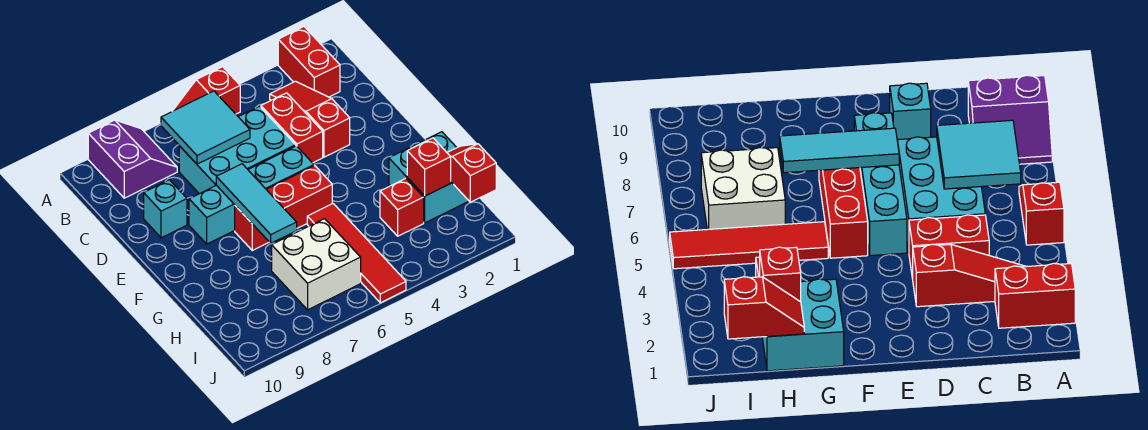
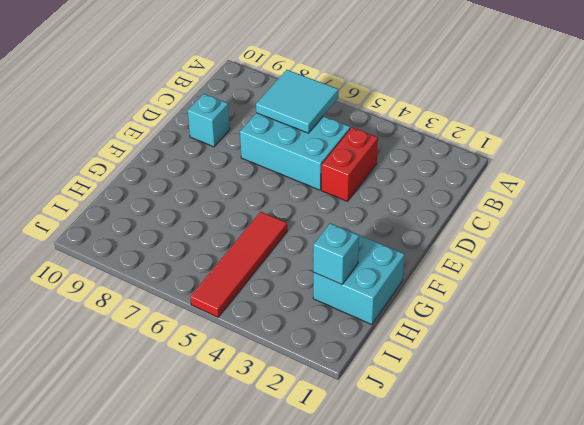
cyan 1x1 brick [313,223,359,285] -> red 1x1 brick [407,138,451,196]
none -> red 1x2 brick [278,27,340,97]
none -> red 1x2 slope [173,67,240,114]
none -> purple 2x2 slope [88,120,177,198]

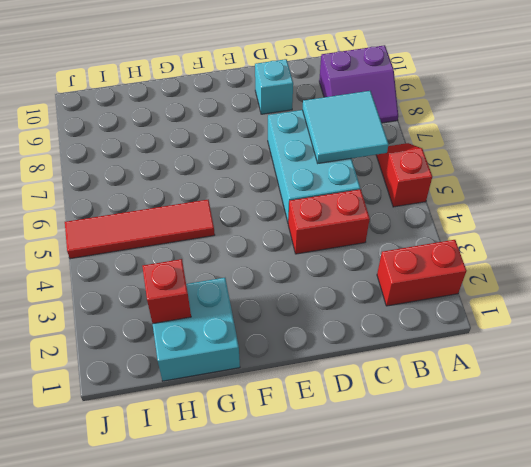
none -> red 1x3 slope [270,81,350,157]
none -> cyan 1x4 brick [189,146,314,244]
none -> red 1x3 brick [235,166,332,250]

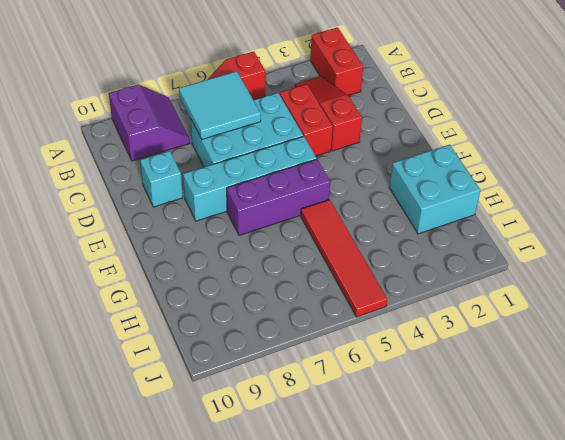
purple 1x3 brick [227,159,330,235] -> red 1x3 brick [235,166,332,250]
none -> red 1x1 brick [380,178,424,236]
none -> white 2x2 brick [272,219,361,310]
none -> cyan 1x3 tile [216,164,297,243]

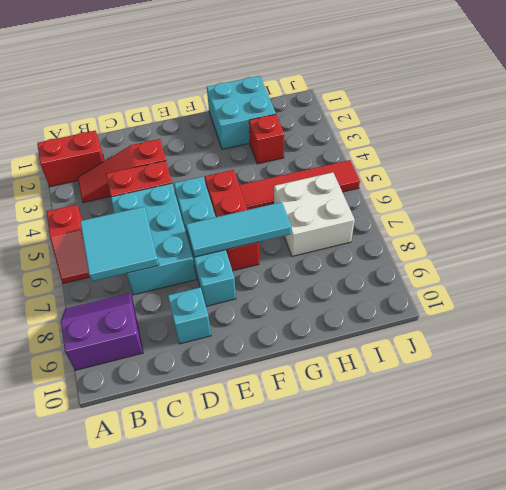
none -> red 1x2 slope [447,144,496,202]
none -> red 1x1 brick [407,138,451,196]

